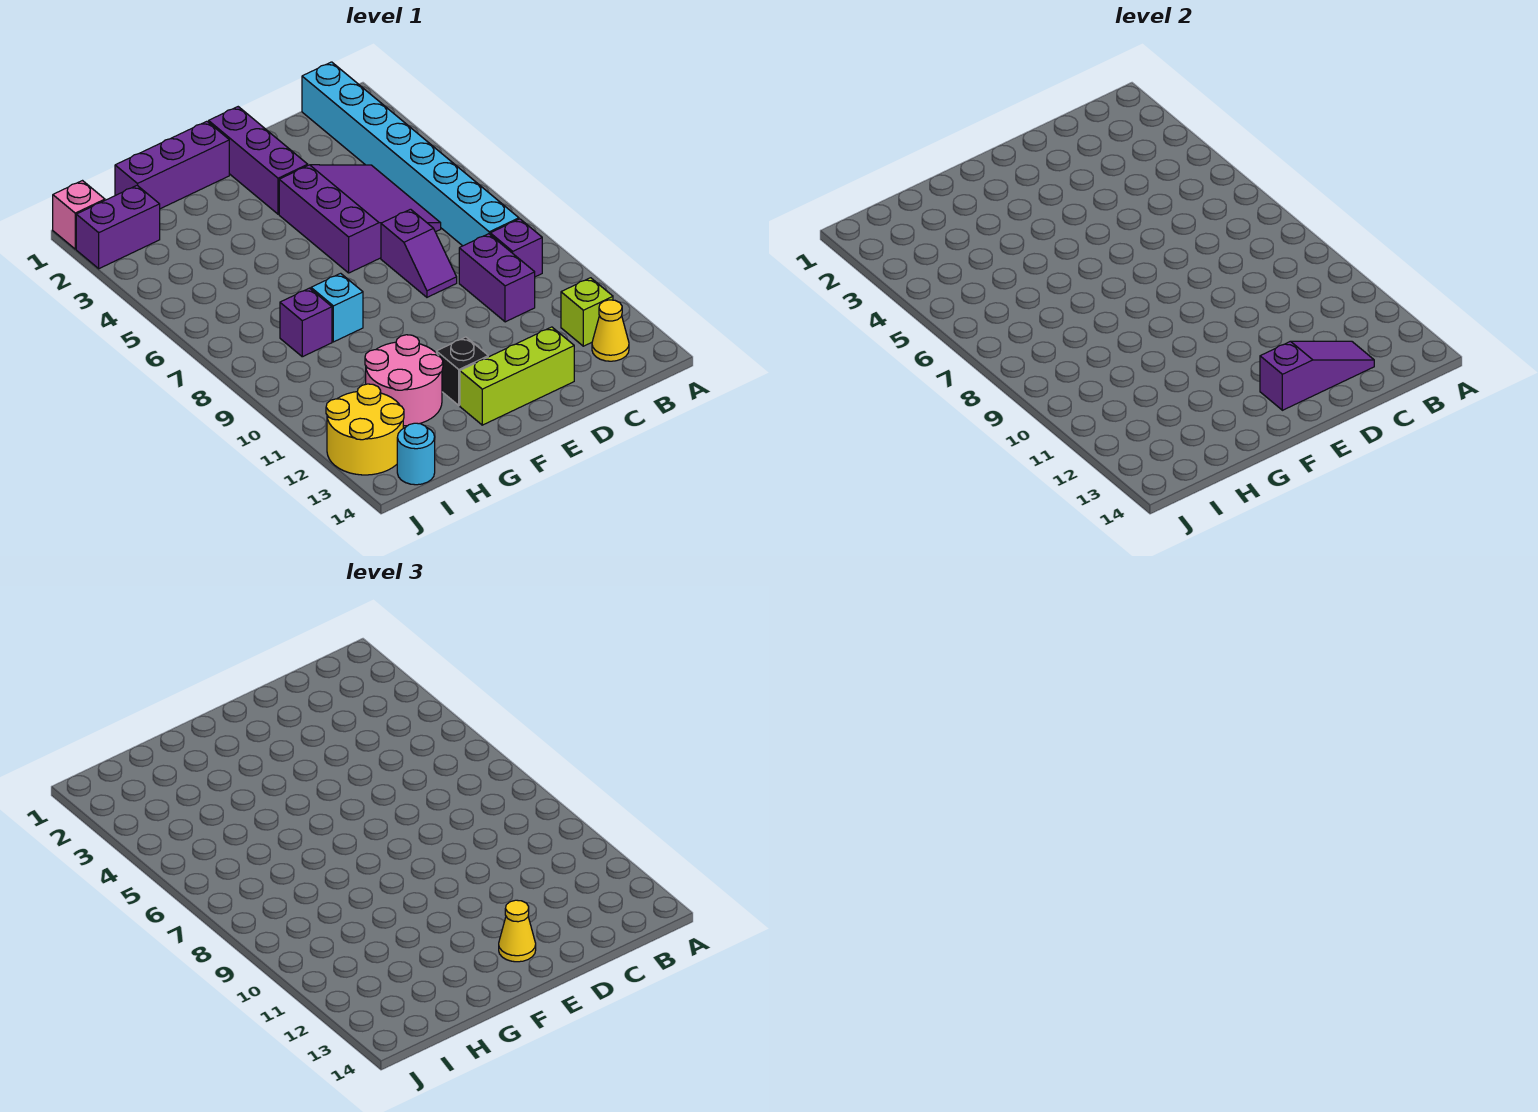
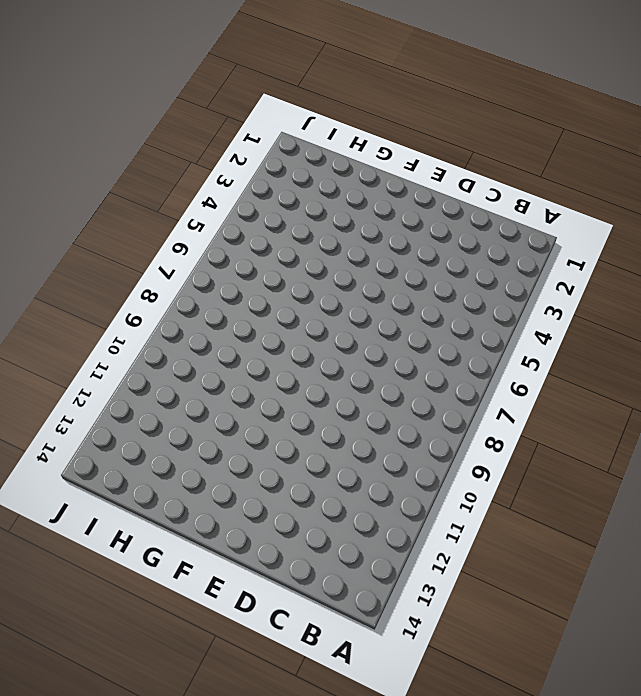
none -> cyan 1x8 brick [302,62,519,246]
none -> purple 1x1 brick [490,219,542,277]
none -> lime 1x1 brick [561,278,613,346]

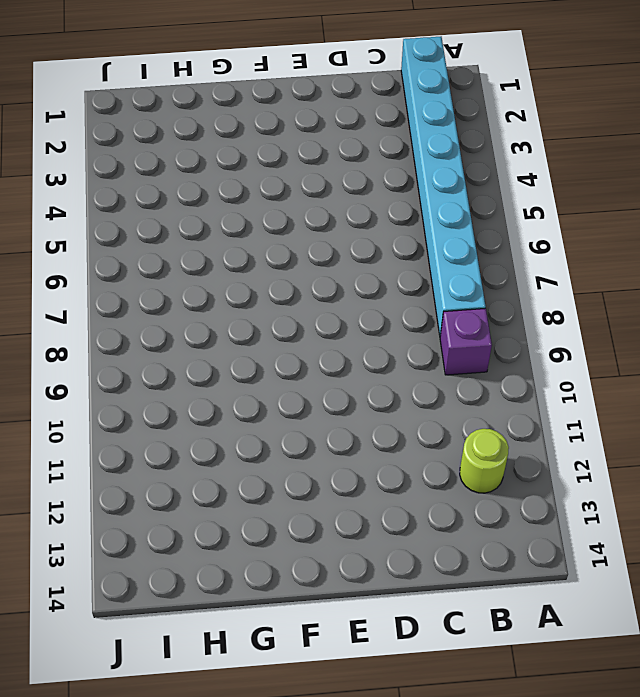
lime 1x1 round brick [460,429,509,493] -> lime 1x1 brick [561,278,613,346]
none -> yellow 1x1 cone [592,300,629,361]
none -> purple 3x3 slope [279,165,441,273]
none -> purple 1x2 brick [459,234,535,322]

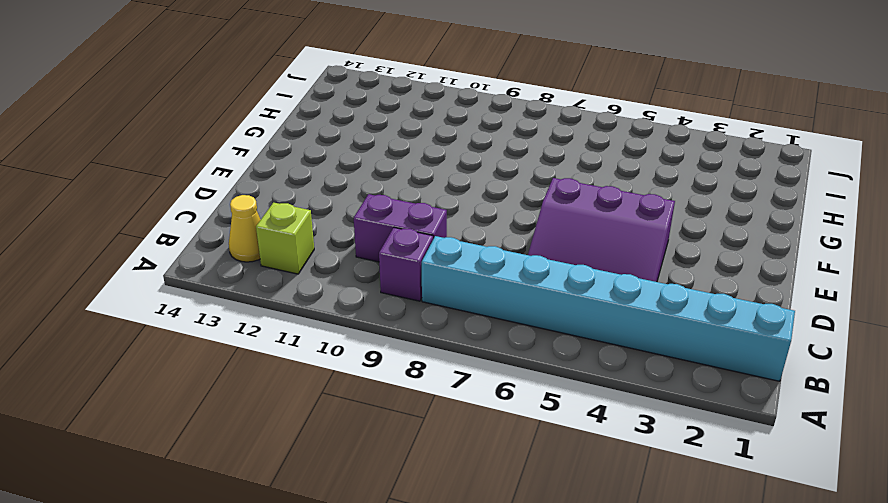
none -> purple 1x2 slope [381,209,457,297]
none -> lime 1x3 brick [460,327,574,425]
none -> purple 1x3 brick [209,107,308,214]

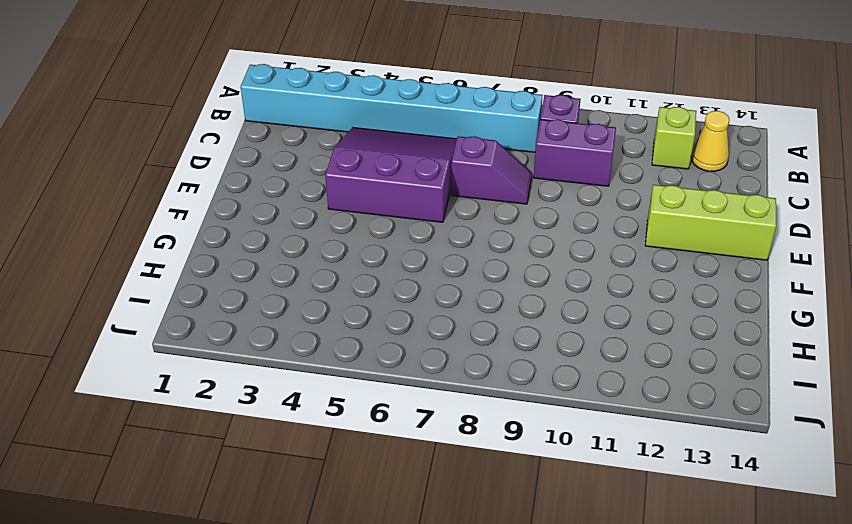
lime 1x3 brick [645,185,776,260] -> lime 1x3 brick turned to [460,327,574,425]
none -> purple 1x3 brick [209,107,308,214]
none -> purple 1x3 brick [115,121,229,209]
none -> black 1x1 brick [436,337,488,405]

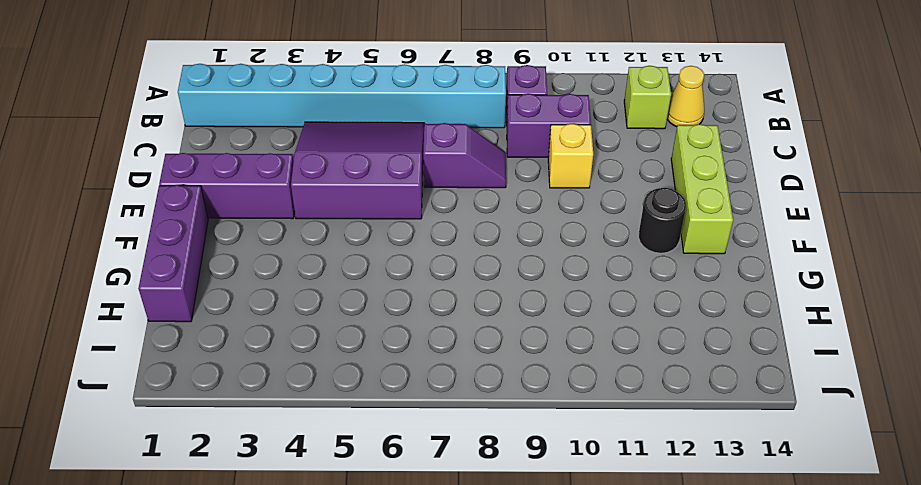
yellow 1x1 brick [548,124,593,188] -> none
black 1x1 round brick [638,188,686,253] -> black 1x1 brick [436,337,488,405]
none -> cyan 1x1 brick [311,273,363,342]
none -> pink 2x2 round brick [365,335,443,426]
none -> purple 1x1 brick [280,288,332,357]

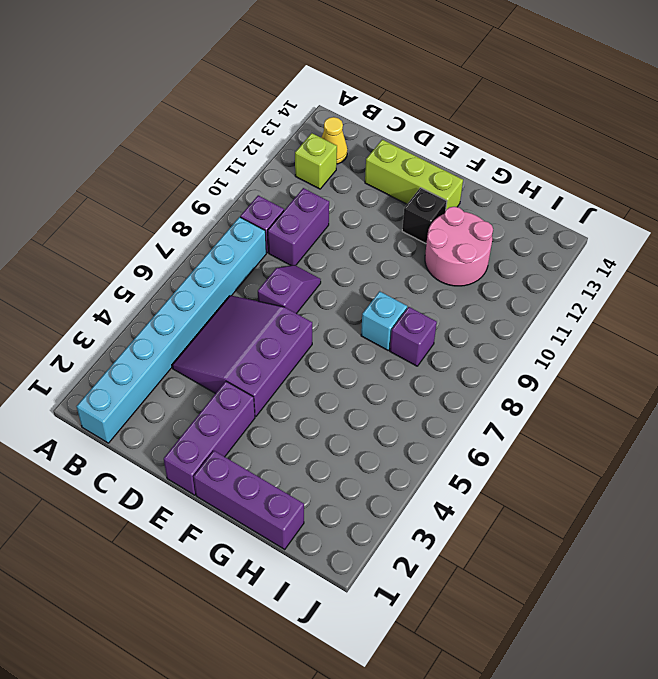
none -> purple 1x2 brick [76,185,160,269]
none -> yellow 2x2 round brick [326,384,404,475]
none -> cyan 1x1 round brick [397,423,435,485]

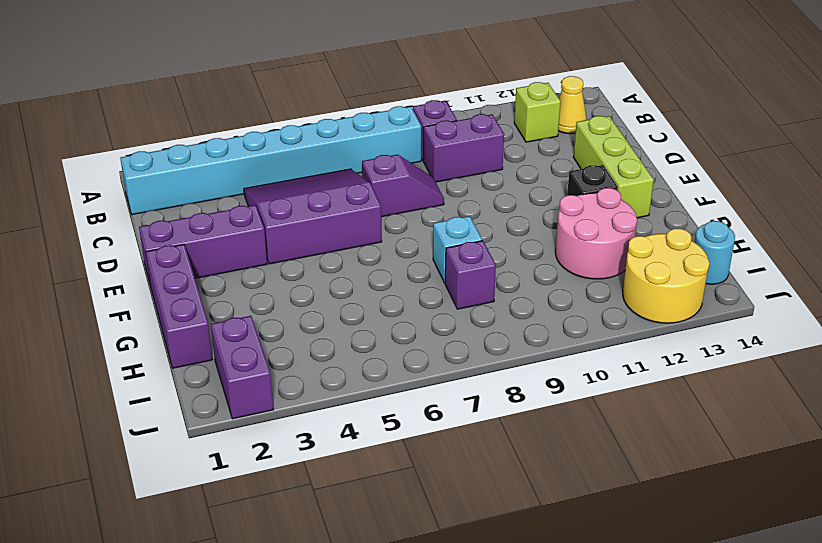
none -> pink 1x1 brick [53,181,105,249]
none -> purple 1x3 slope [1260,341,1374,410]
none -> yellow 1x1 cone [499,900,536,962]

